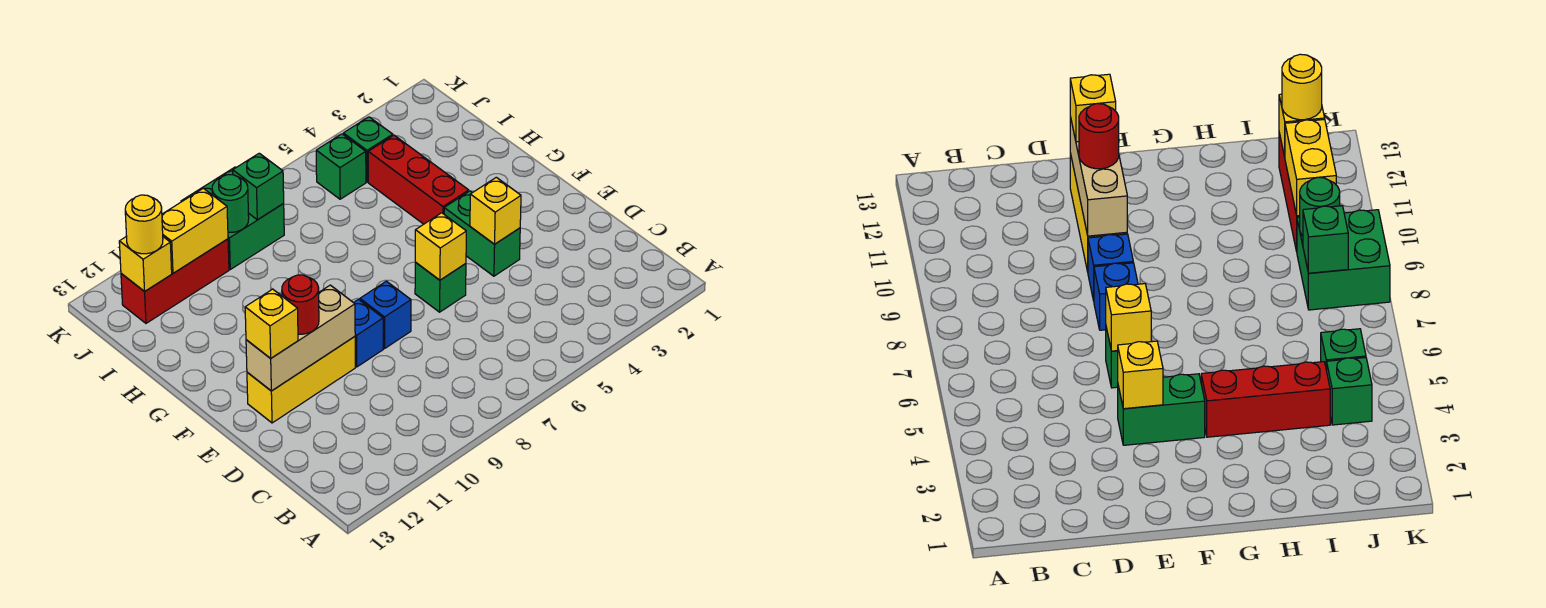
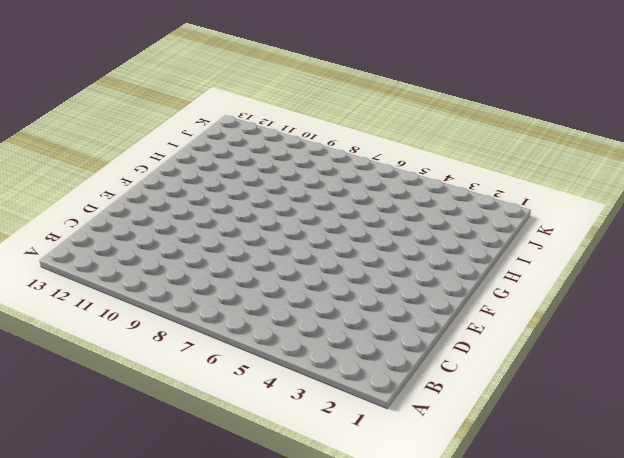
none -> green 1x2 brick [444,191,520,276]
none -> green 1x1 brick [415,262,466,312]
none -> blue 1x1 brick [360,281,411,349]

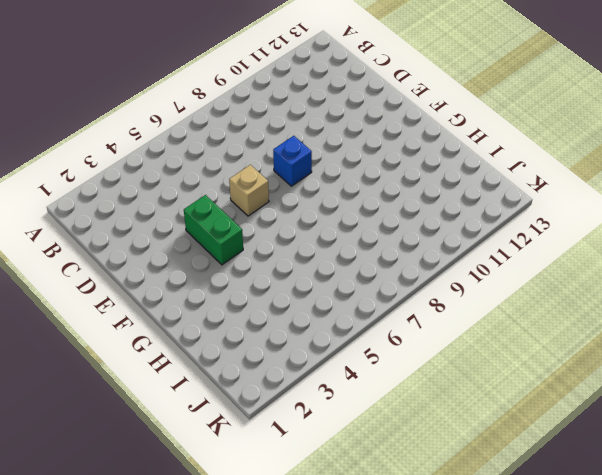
tan 1x1 brick [229,165,269,216] -> green 1x1 brick [415,262,466,312]
none -> blue 1x1 brick [354,299,383,367]
none -> yellow 1x3 brick [247,337,355,423]
none -> red 1x3 brick [368,135,469,224]

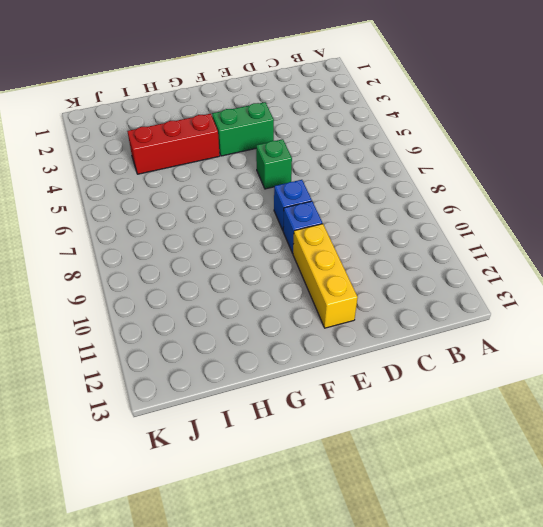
none -> green 1x1 brick [343,117,393,182]
none -> green 1x1 brick [316,134,366,199]
none -> green 2x2 brick [181,167,284,269]

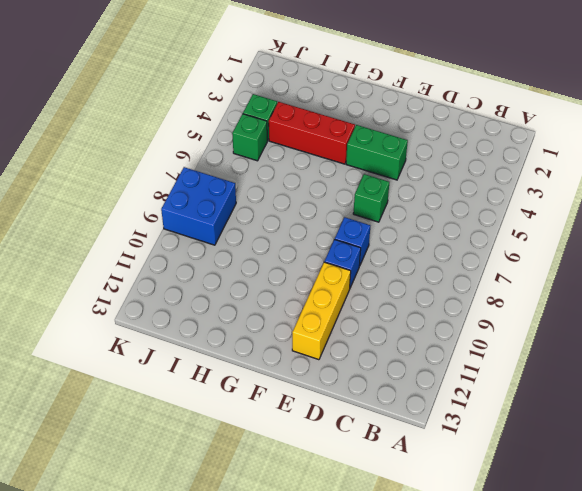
blue 2x2 brick [161,167,236,245] -> green 2x2 brick [181,167,284,269]
none -> red 1x3 brick [121,239,229,323]
none -> yellow 1x1 brick [470,177,521,244]
none -> yellow 1x1 brick [415,213,466,280]

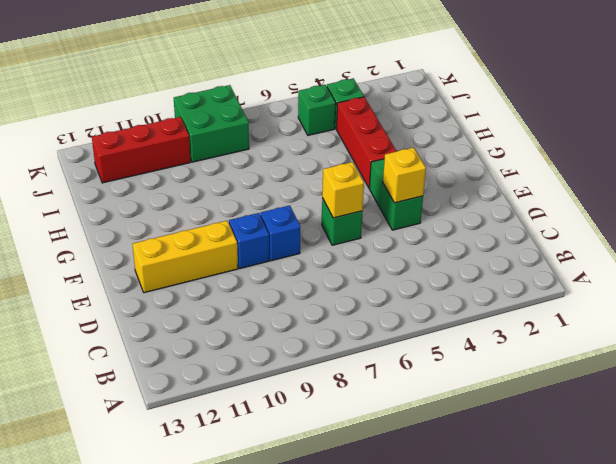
none -> tan 1x3 brick [246,285,355,391]
none -> green 1x1 brick [233,153,284,220]
none -> green 1x1 round brick [212,175,249,232]

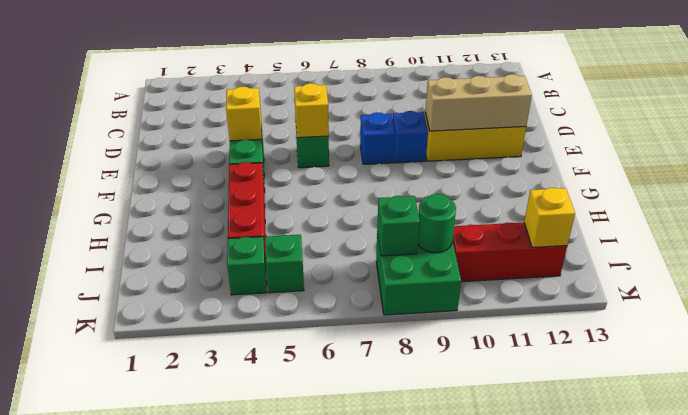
none -> yellow 1x2 brick [162,188,228,273]
none -> red 1x1 round brick [282,275,319,334]
none -> yellow 1x1 brick [245,289,298,358]

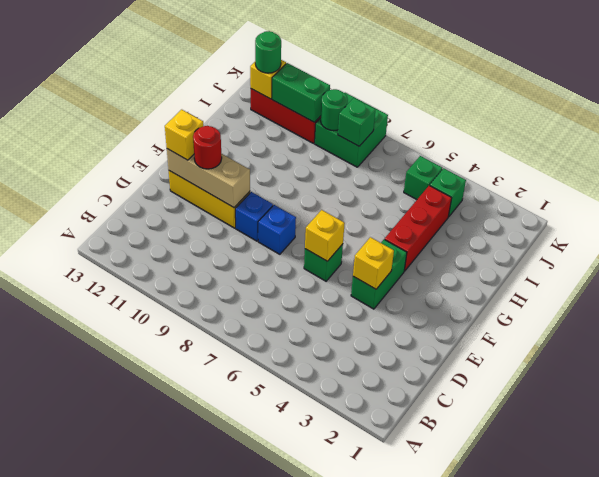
green 1x2 brick [272,63,330,122] -> yellow 1x2 brick [162,188,228,273]
green 1x1 round brick [255,31,281,73] -> yellow 1x1 round brick [125,195,163,254]

